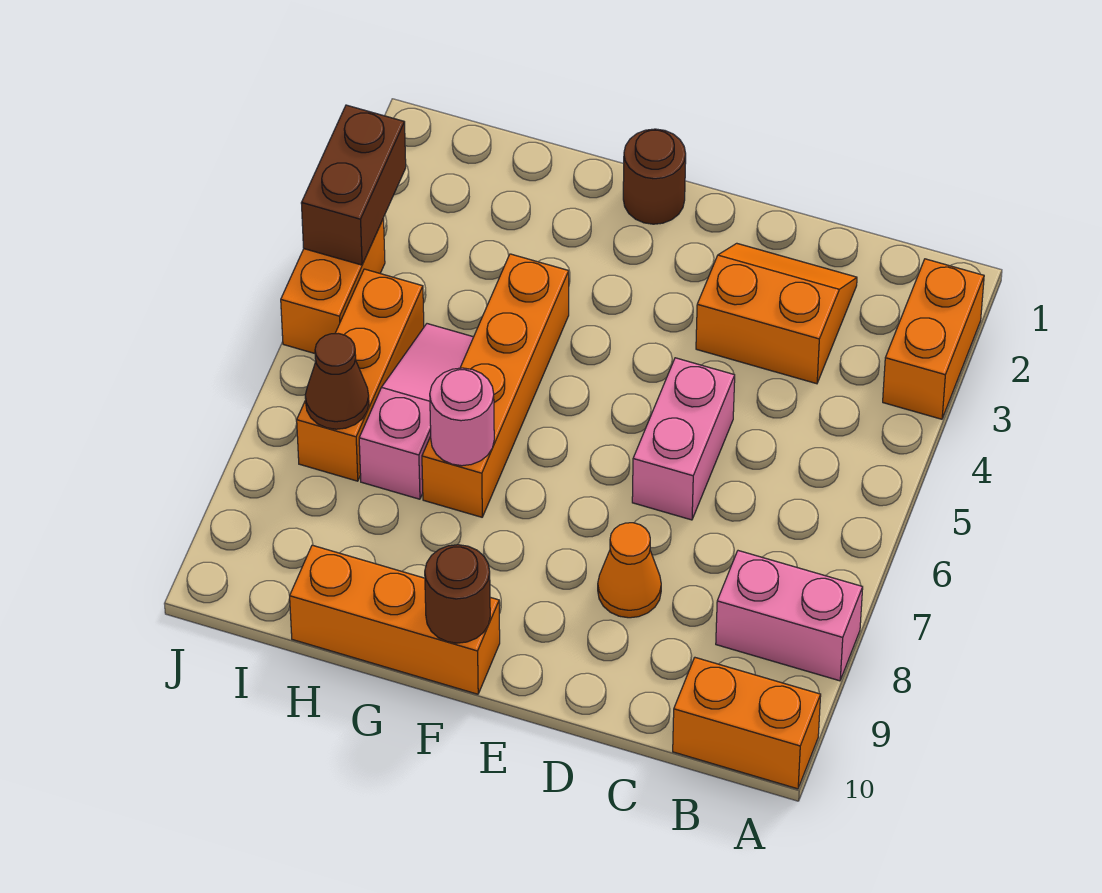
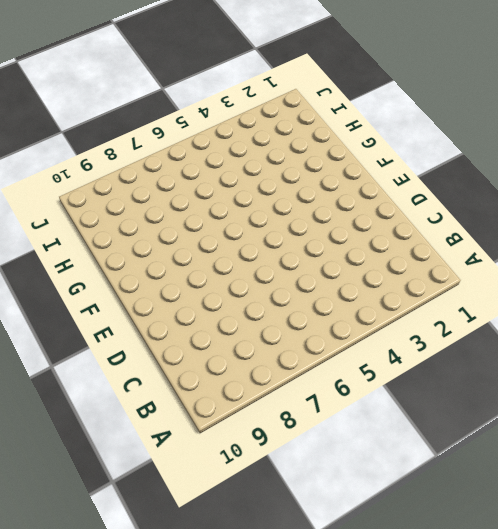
none -> orange 1x2 brick [883,259,984,419]
none -> pink 1x2 brick [716,551,863,681]
none -> orange 1x2 brick [673,658,821,789]

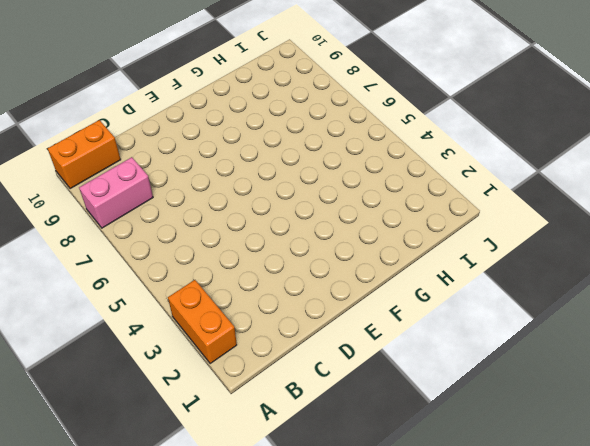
none -> orange 2x2 slope [696,243,857,384]
none -> pink 1x2 brick [632,358,735,520]
none -> orange 1x1 cone [598,523,661,618]

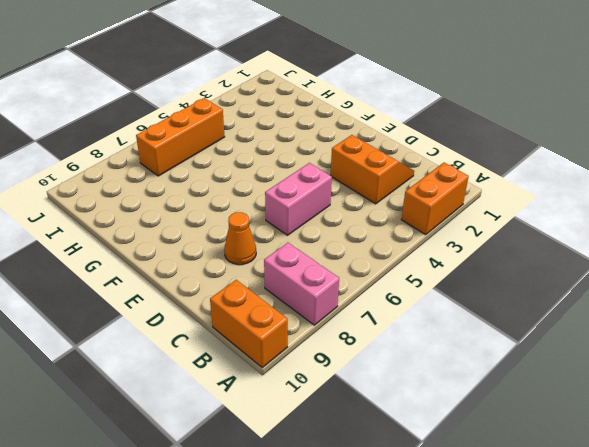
none -> brown 1x1 round brick [623,129,686,224]
none -> orange 1x3 brick [290,545,500,694]
none -> orange 1x4 brick [422,254,569,517]

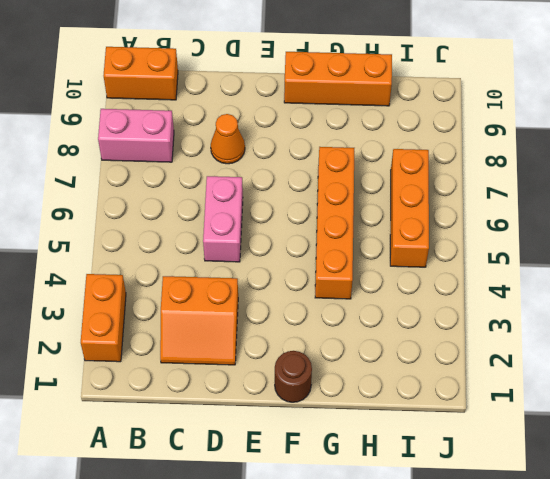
none -> pink 1x3 slope [359,324,473,499]
none -> orange 1x2 brick [281,218,385,353]
none -> brown 1x1 round brick [425,545,490,643]

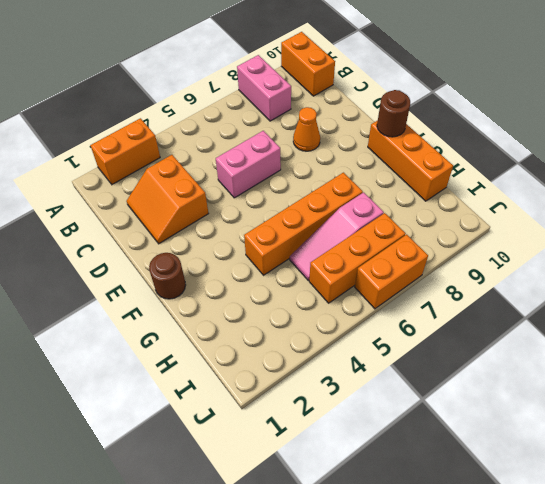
orange 1x2 brick [355,234,428,309] -> orange 1x2 brick moved to [281,218,385,353]
none -> pink 1x1 round brick [430,368,494,466]
none -> brown 1x1 cone [305,333,369,429]
none -> brown 1x2 brick [301,105,406,265]

